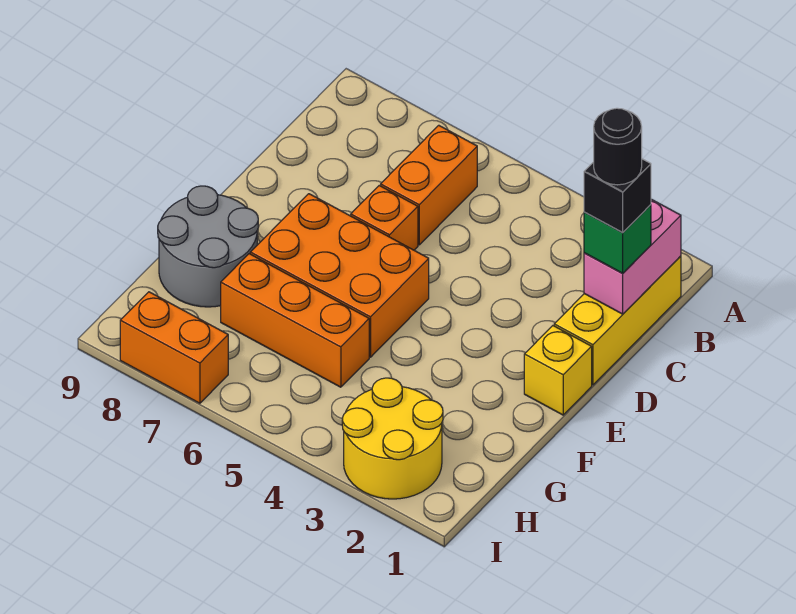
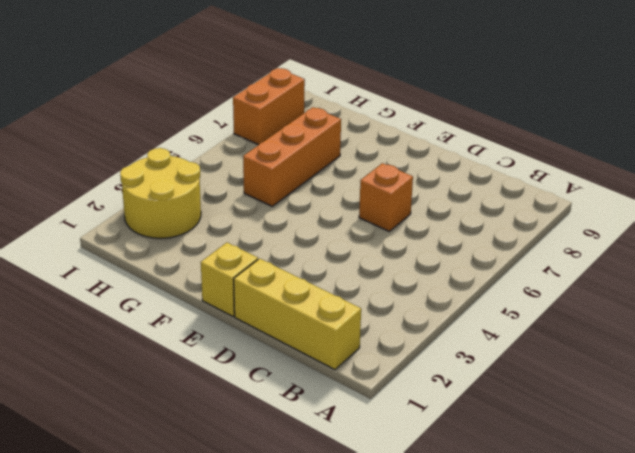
none -> orange 1x2 brick [381,125,477,245]
none -> orange 2x3 brick [250,194,429,357]
none -> grey 2x2 round brick [158,186,258,307]

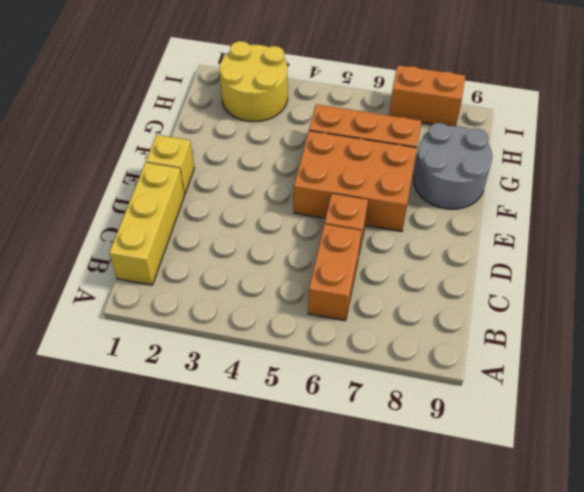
none -> pink 1x2 brick [584,199,681,314]
none -> green 1x1 brick [584,205,651,273]
none -> black 1x1 brick [584,159,651,233]

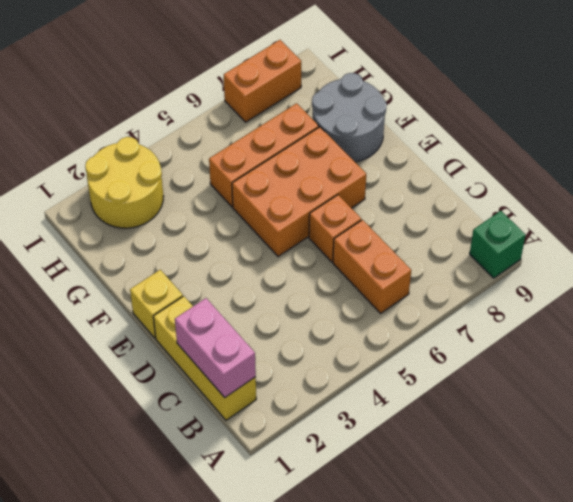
green 1x1 brick [470,211,526,278] -> green 1x1 brick moved to [584,205,651,273]
none -> black 1x1 brick [584,159,651,233]
none -> black 1x1 round brick [594,108,642,185]

